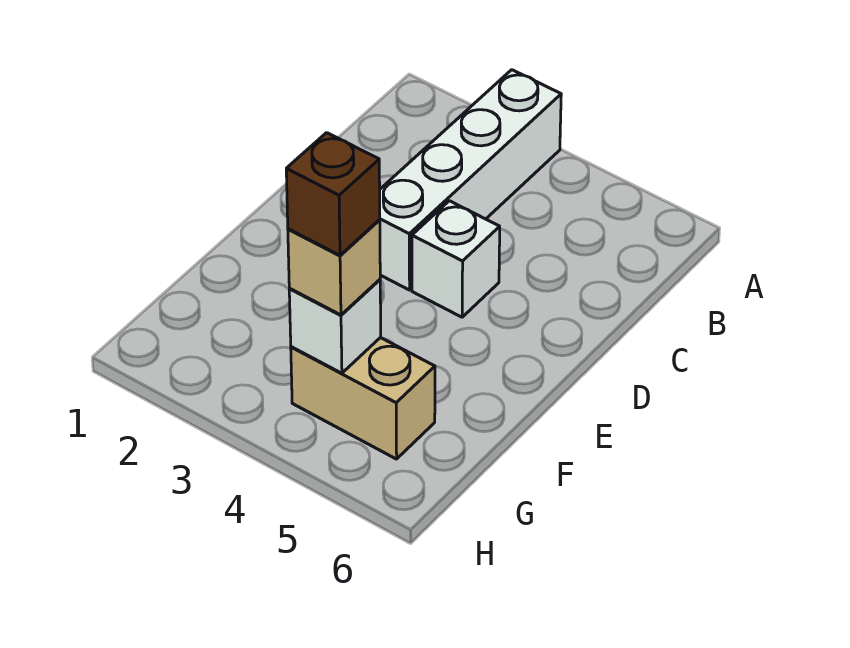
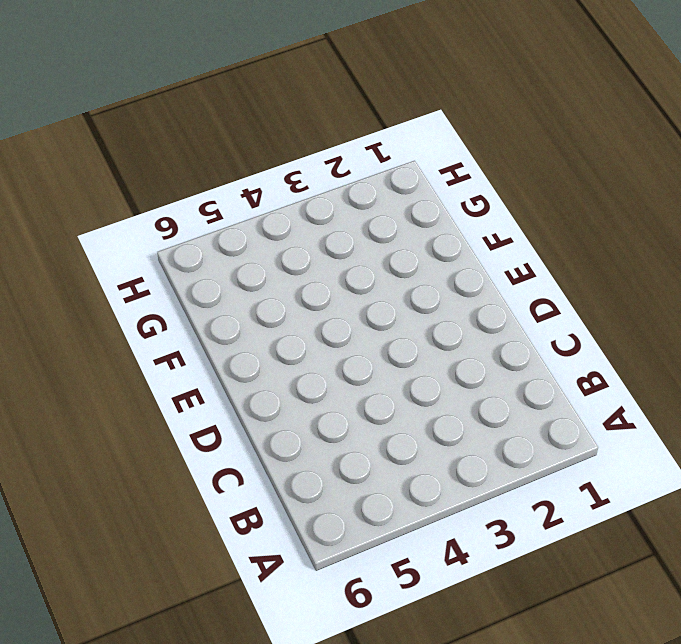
none -> white 1x4 brick [380,70,561,290]
none -> white 1x1 brick [412,201,500,317]

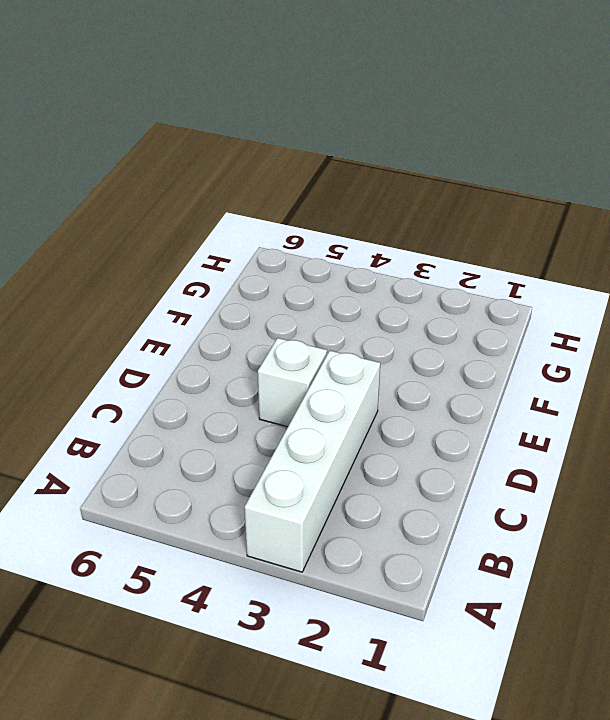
none -> tan 1x2 brick [291,338,435,459]
none -> white 1x1 brick [289,280,381,373]

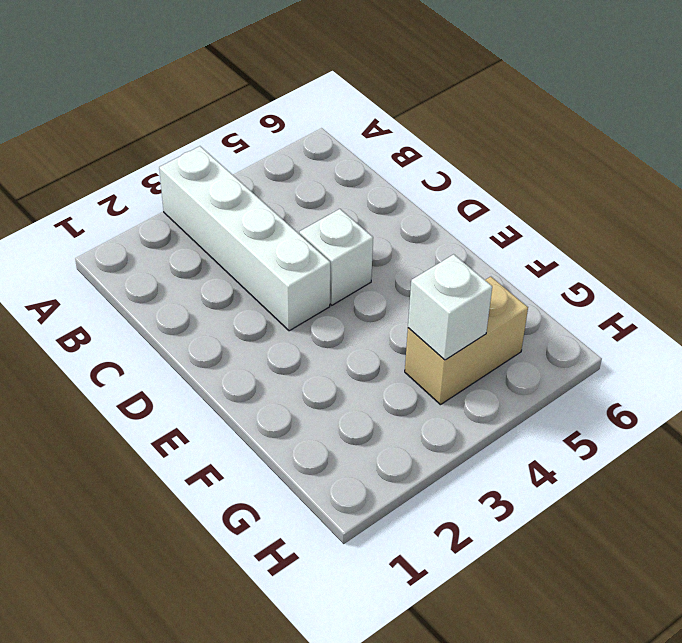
none -> tan 1x1 brick [288,220,380,315]
none -> brown 1x1 brick [286,133,380,255]

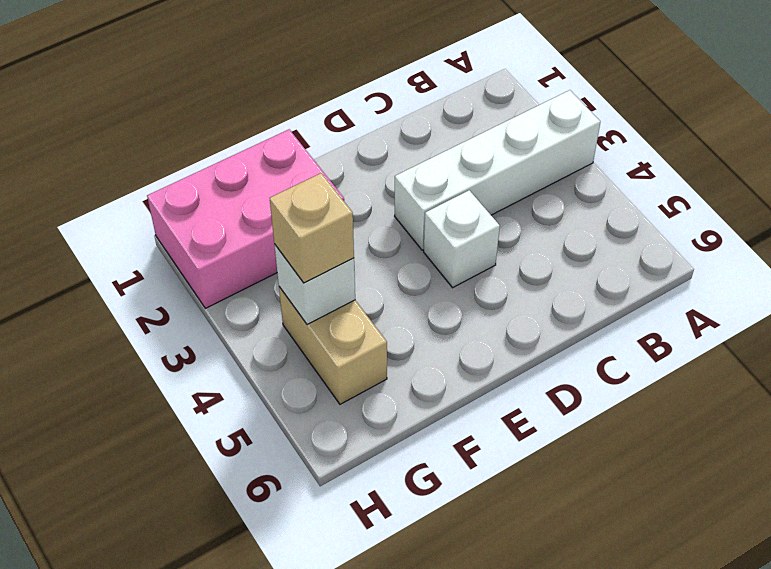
pink 2x3 brick [147,129,344,308] -> none
none -> brown 1x1 brick [286,133,380,255]

